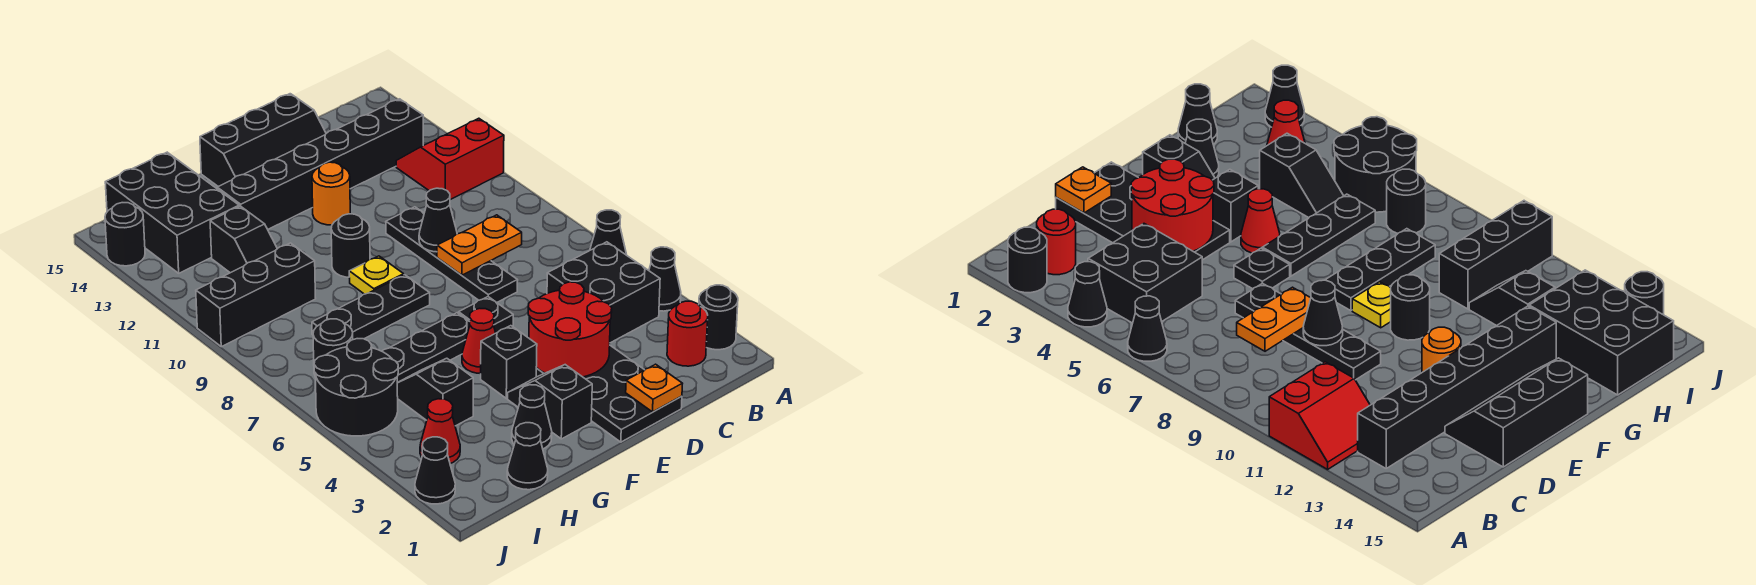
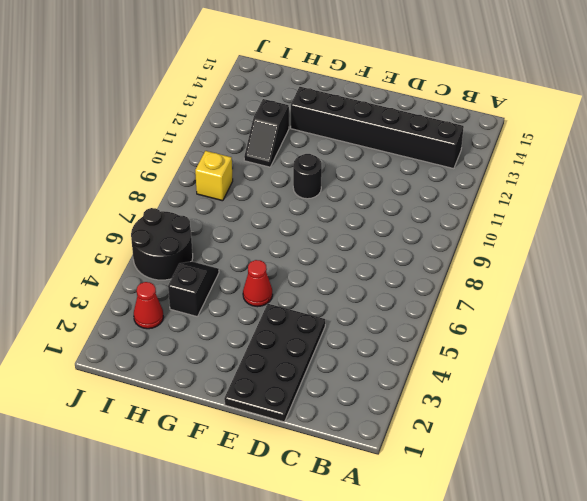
yellow 1x1 brick [195,151,233,201] -> none
none -> black 1x1 round brick [699,285,738,350]
none -> black 1x1 cone [649,247,681,311]
none -> black 1x1 cone [590,210,627,255]
none -> red 2x2 slope [396,118,504,200]

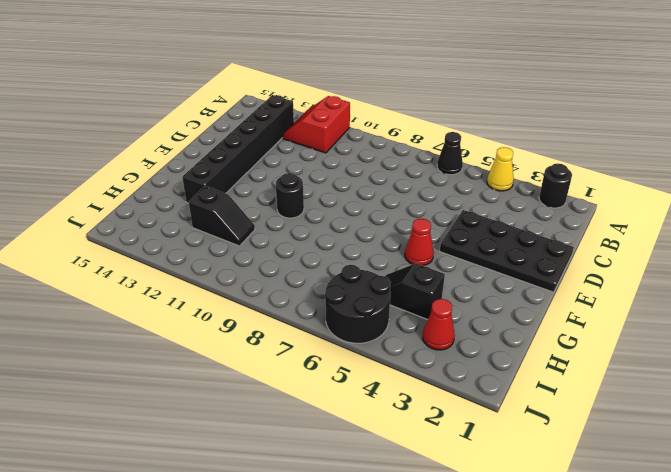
yellow 1x1 cone [487,147,514,191] -> black 1x1 cone [649,247,681,311]
none -> red 1x1 round brick [667,301,708,366]
none -> black 2x2 brick [547,242,660,343]
none -> black 1x4 plate [386,207,518,302]
none -> black 2x3 slope [200,94,326,186]

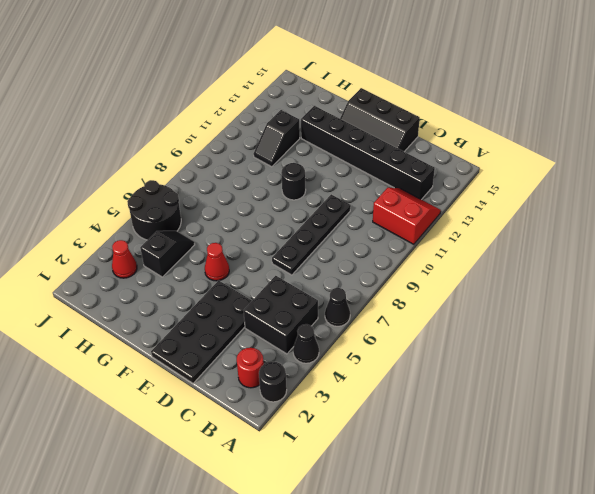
none -> black 1x1 plate [459,297,513,333]
none -> orange 1x1 round brick [312,162,350,225]
none -> black 1x2 slope [508,365,592,439]
none -> black 1x1 brick [481,326,537,398]

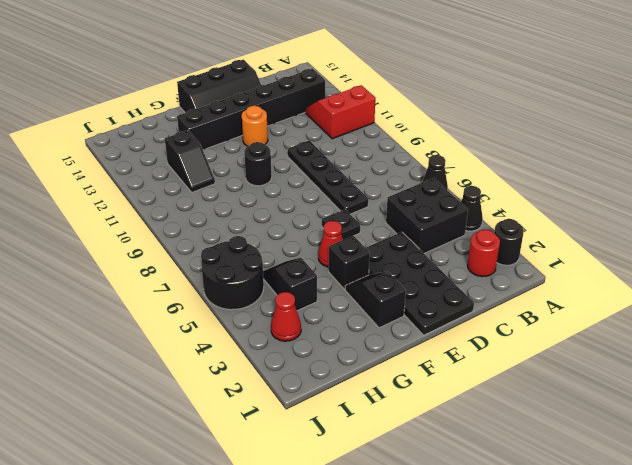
none -> black 1x3 plate [382,313,470,383]
none -> black 1x3 plate [312,275,430,340]
none -> yellow 1x1 plate [349,256,404,294]
none -> black 1x1 cone [512,385,552,449]

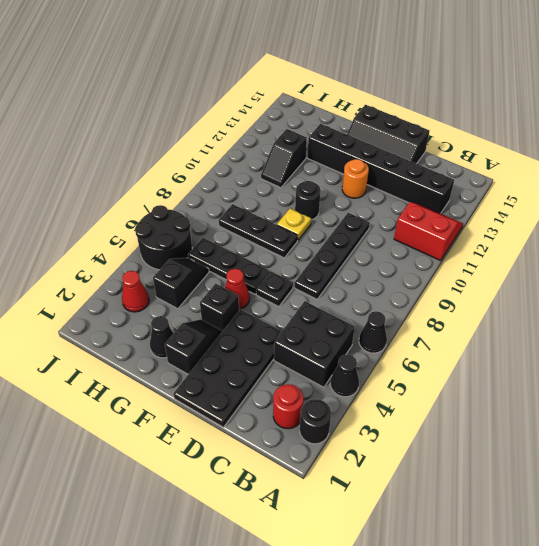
none -> black 1x1 cone [507,423,548,490]
none -> black 1x3 brick [196,243,316,347]
none -> black 2x3 brick [105,152,239,273]
none -> black 1x1 round brick [313,319,353,374]

